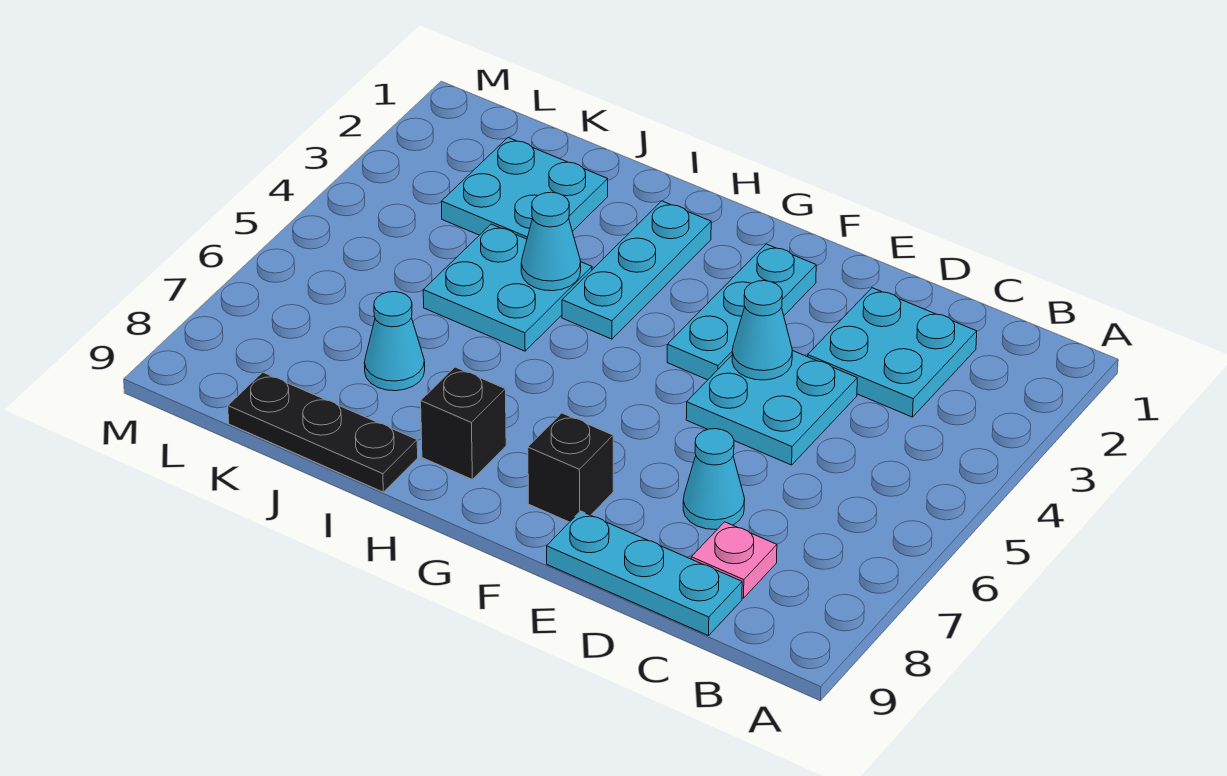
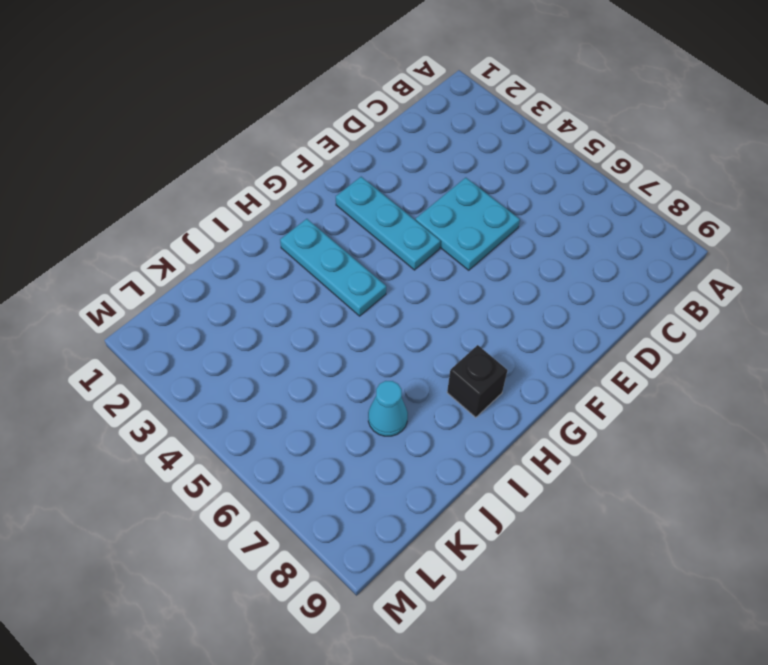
none -> cyan 2x2 plate [808,288,977,417]
none -> pink 1x1 plate [691,522,777,598]
none -> cyan 1x3 plate [547,511,742,636]

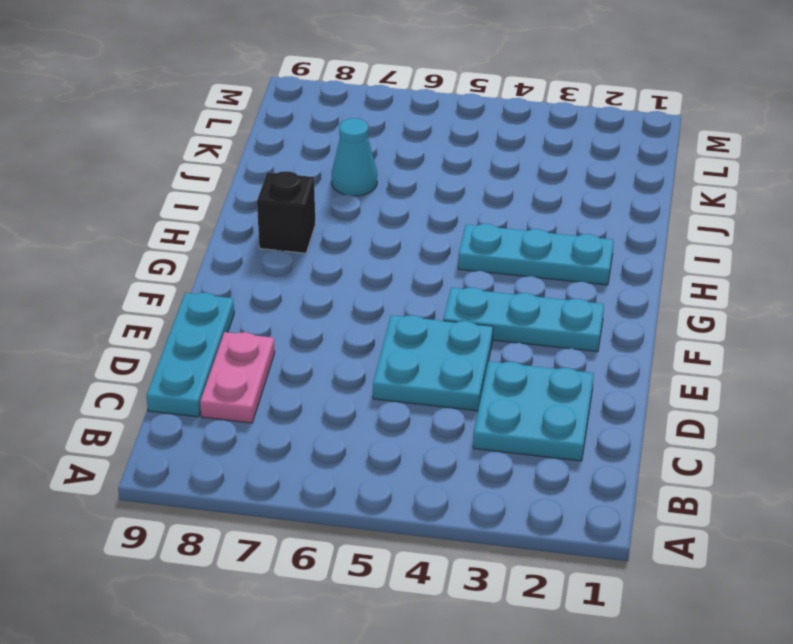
pink 1x2 plate [200,332,275,423] -> pink 1x1 plate [691,522,777,598]
none -> cyan 1x1 cone [683,429,745,530]
none -> black 1x1 brick [528,413,613,522]
none -> cyan 2x2 plate [423,224,592,351]

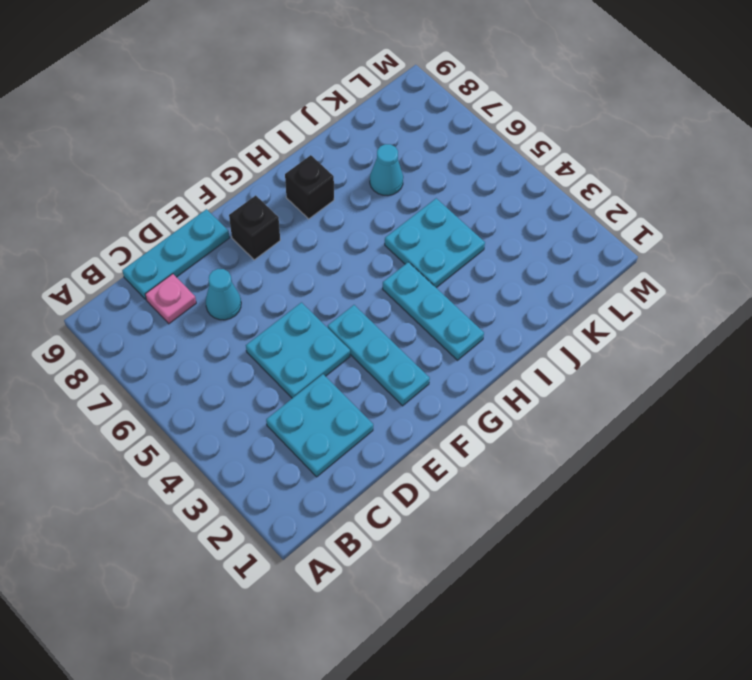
none -> black 1x3 plate [228,372,418,492]
none -> cyan 2x2 plate [441,138,608,239]
none -> cyan 1x1 cone [732,281,792,380]

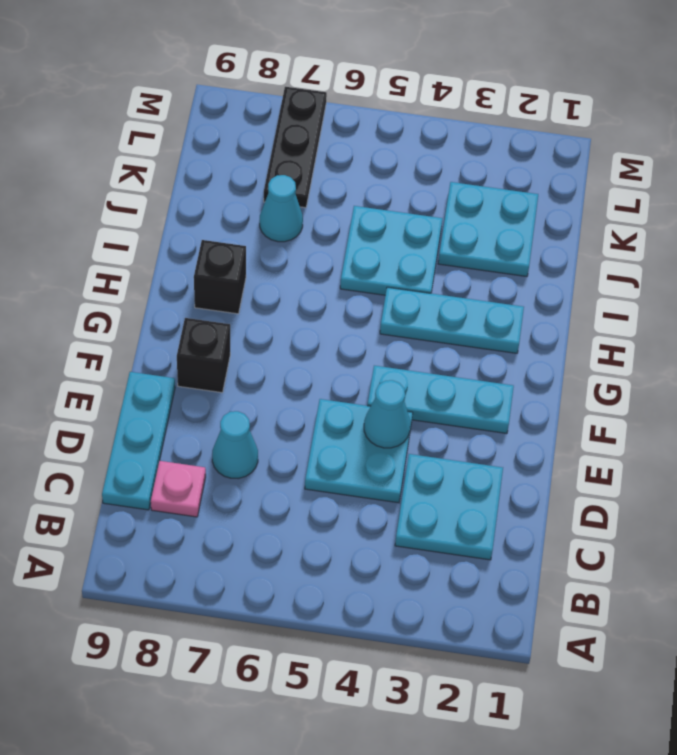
black 1x3 plate [264,87,327,208] -> black 1x3 plate moved to [228,372,418,492]
none -> cyan 1x1 cone [521,192,581,291]

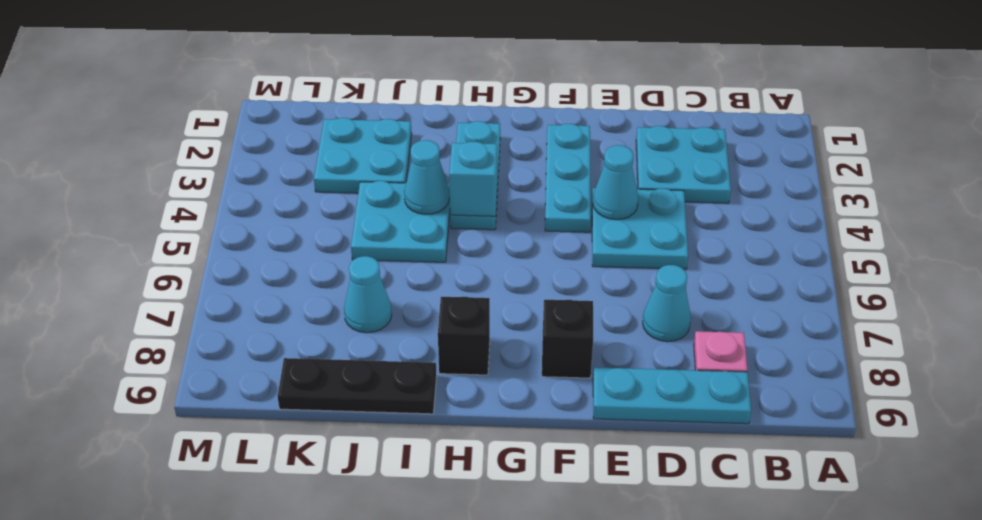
cyan 1x1 brick [449,142,497,216] -> none

